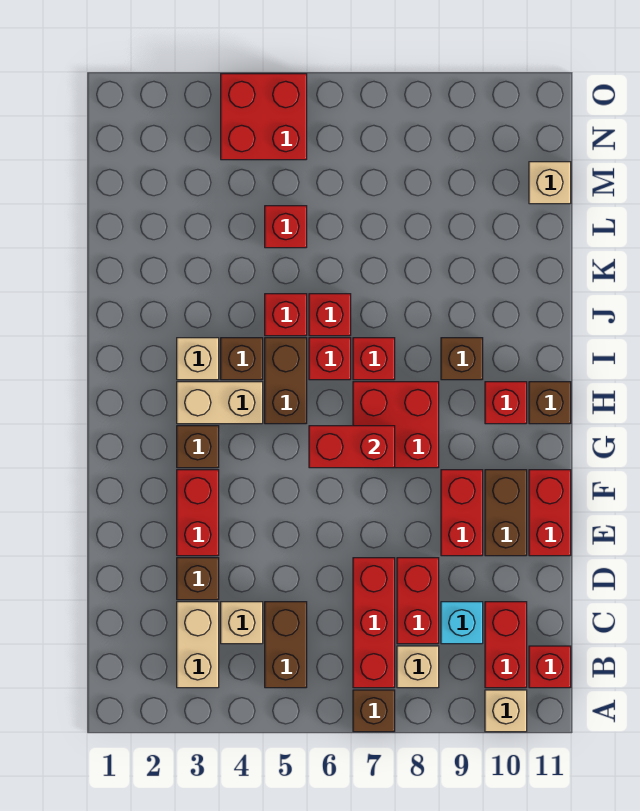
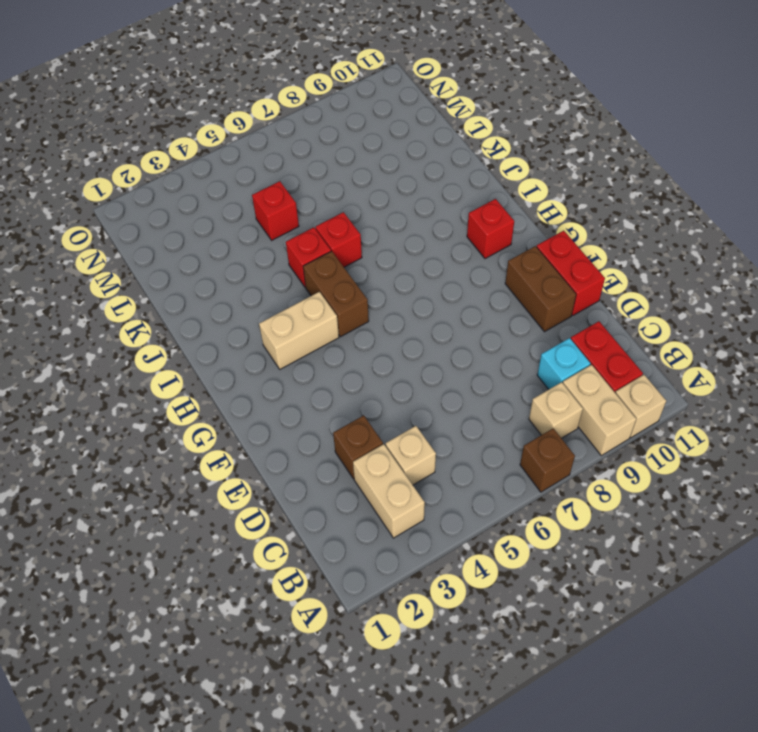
tan 1x2 brick [563,365,636,455] -> none
none -> brown 1x2 brick [265,602,307,688]
none -> red 1x3 brick [353,558,395,688]
none -> red 1x1 brick [529,646,571,688]
none -> red 1x2 brick [397,558,439,644]

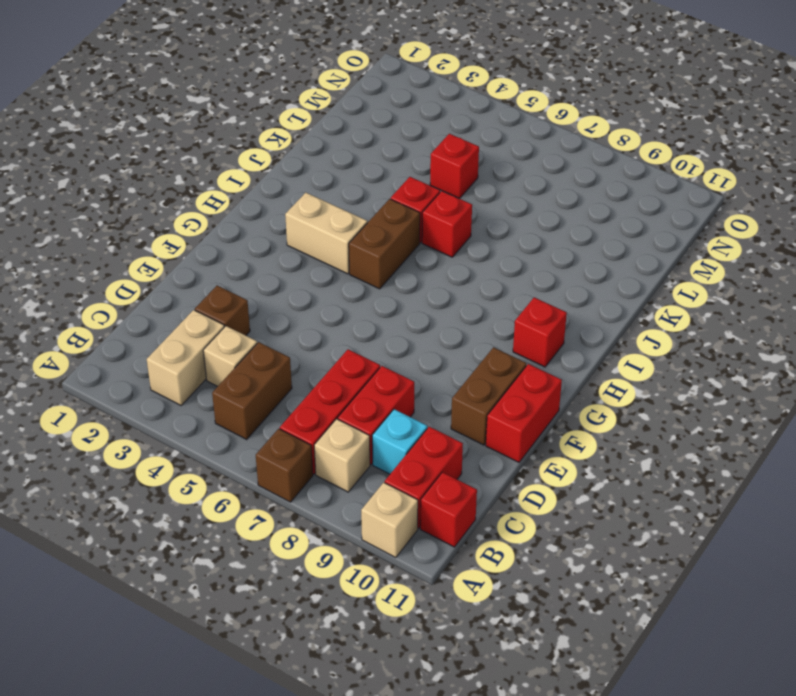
none -> red 1x2 brick [177,470,219,556]
none -> red 1x2 brick [441,470,483,556]
none -> brown 1x1 brick [177,426,219,468]
none -> red 2x2 brick [353,382,439,468]

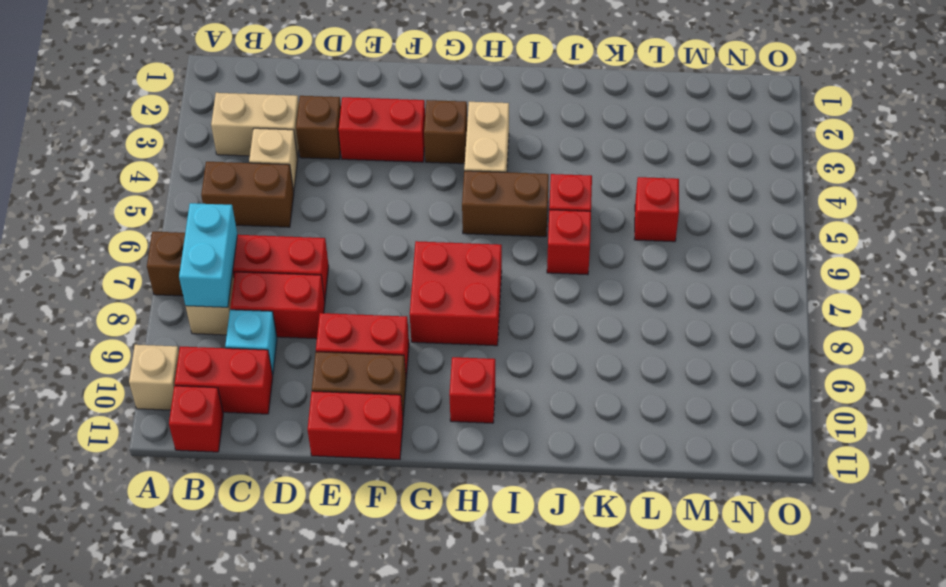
cyan 1x2 brick [179,203,237,307] -> none
none -> brown 1x1 brick [529,382,571,424]
none -> tan 1x1 brick [177,338,219,380]
none -> brown 1x1 brick [221,338,263,380]
none -> red 1x1 brick [309,338,351,380]

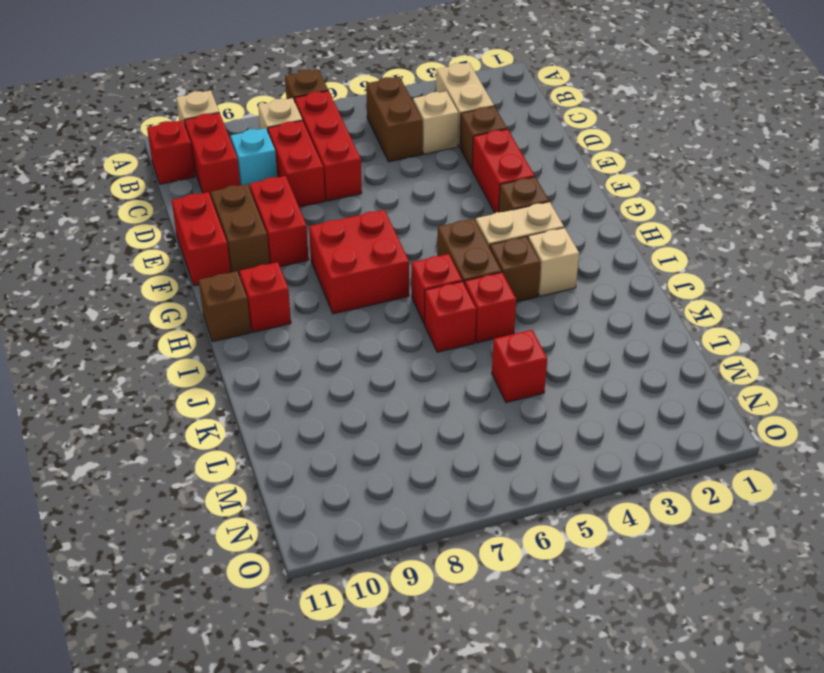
none -> red 1x1 brick [353,338,395,380]
none -> brown 1x1 brick [441,338,483,380]
none -> tan 1x1 brick [529,162,571,204]
none -> red 2x2 brick [221,74,307,160]

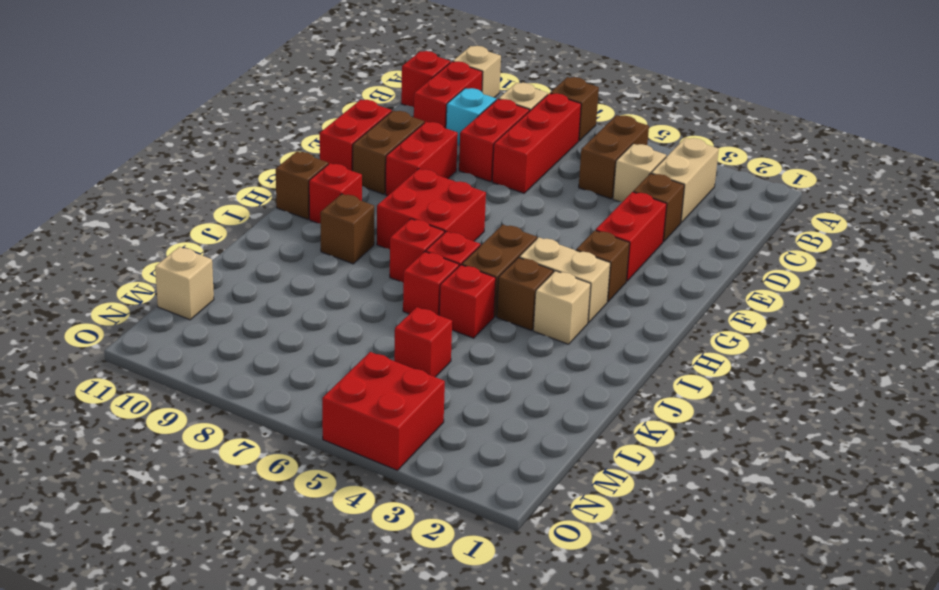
none -> red 1x2 brick [309,426,395,468]

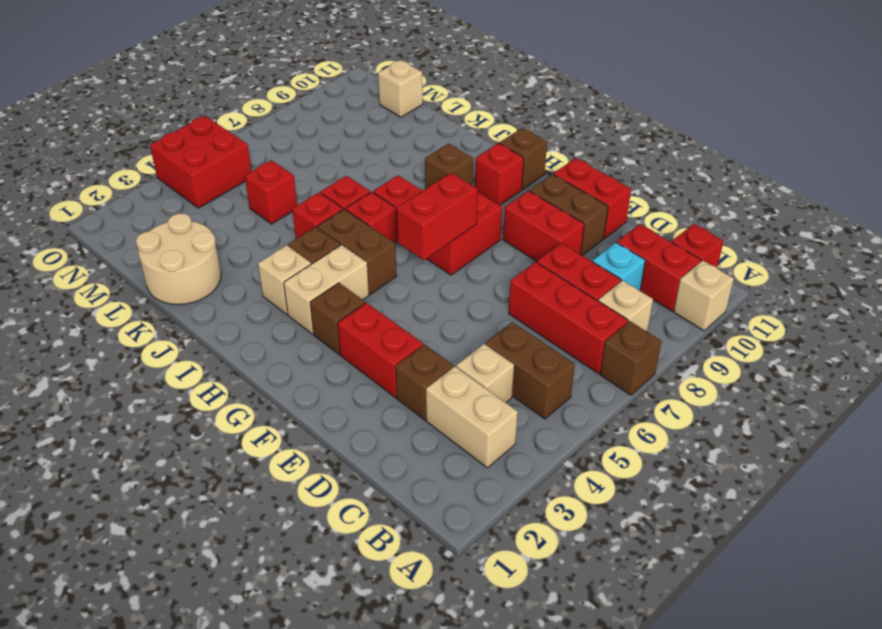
tan 2x2 round brick [136,214,221,305] -> none

